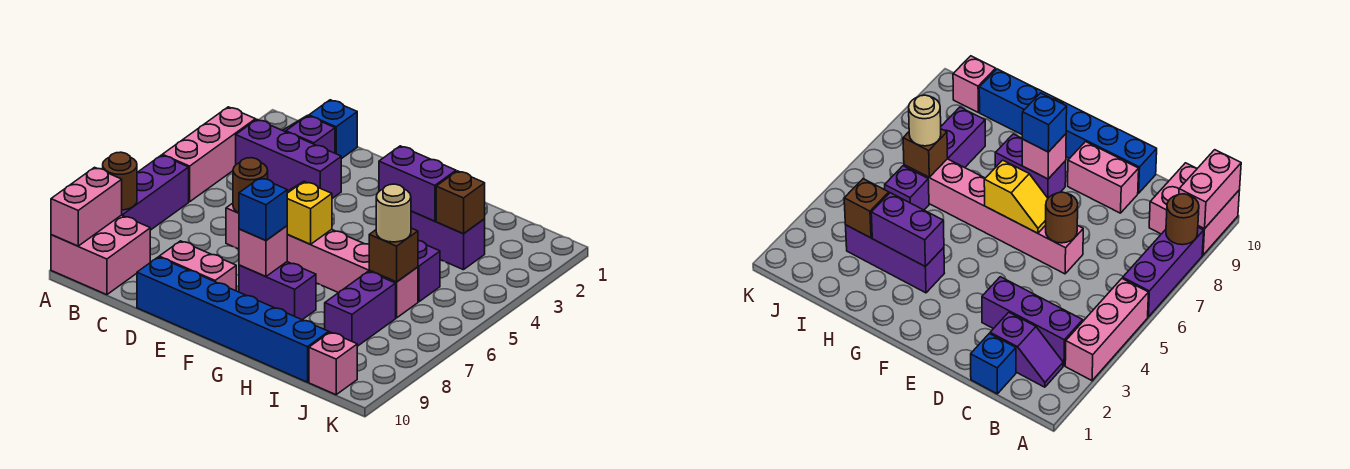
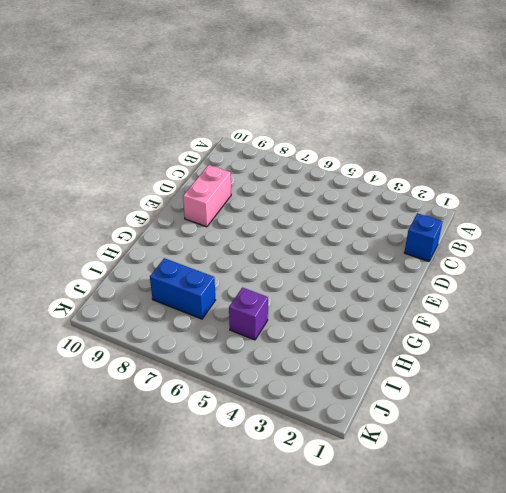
blue 1x2 brick [150,258,215,319] -> purple 1x2 brick [325,271,396,346]
none -> pink 1x3 brick [162,107,256,202]
none -> purple 1x3 brick [122,155,189,230]
none -> pink 2x2 brick [51,215,150,295]

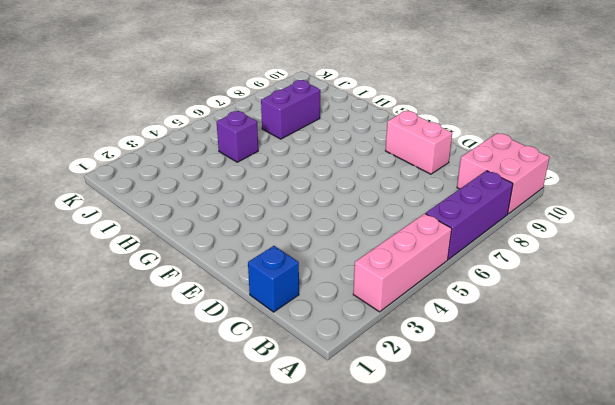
none -> purple 1x2 slope [283,116,335,153]
none -> purple 1x3 brick [236,120,341,198]
none -> pink 1x6 brick [226,203,418,318]

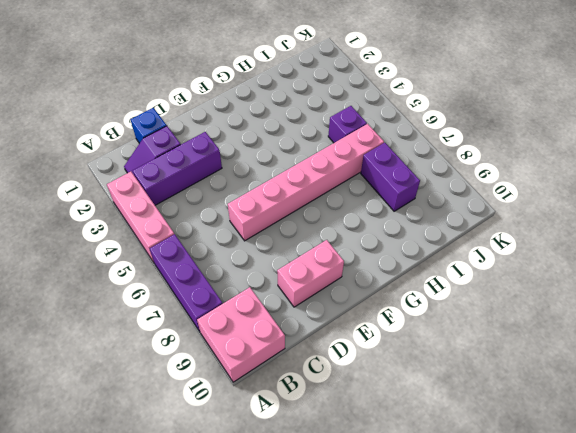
none -> blue 1x6 brick [137,257,329,382]
none -> purple 1x2 brick [239,262,316,320]
none -> purple 1x3 brick [411,211,485,270]

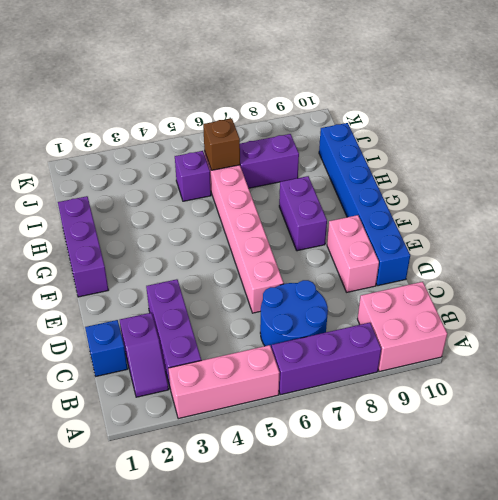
blue 2x2 round brick [260,280,328,349] -> none
purple 1x3 brick [58,196,108,297] -> purple 1x3 brick moved to [411,211,485,270]
none -> pink 1x1 brick [309,332,357,395]
none -> brown 1x1 round brick [103,152,137,210]
none -> pink 1x2 brick [51,167,122,246]

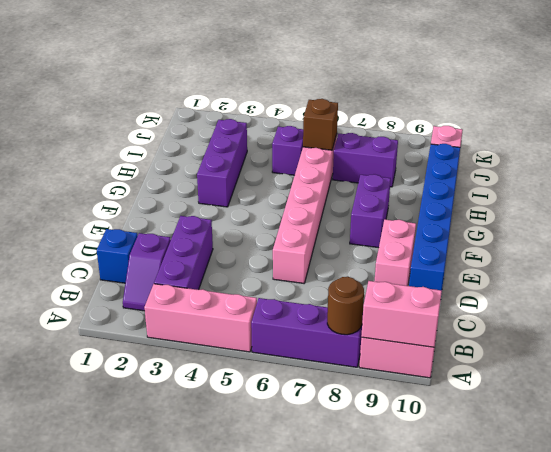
none -> brown 1x1 round brick [233,158,268,213]
none -> yellow 1x2 slope [287,182,332,244]
none -> pink 1x1 brick [239,226,287,277]

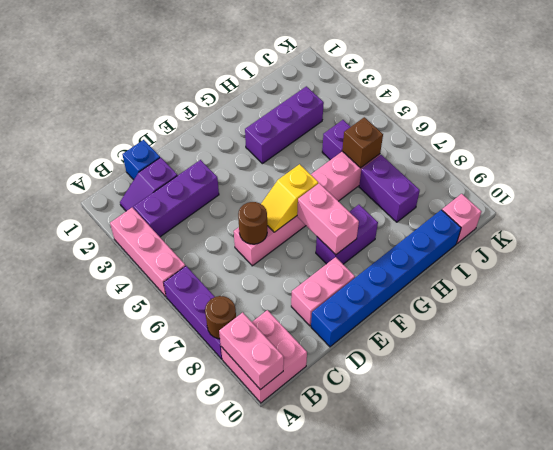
pink 1x2 brick [297,183,359,255] -> pink 1x1 brick [239,226,287,277]
none -> purple 1x2 brick [379,146,456,221]
none -> brown 1x1 brick [436,171,485,234]
none -> blue 1x1 brick [239,178,287,240]

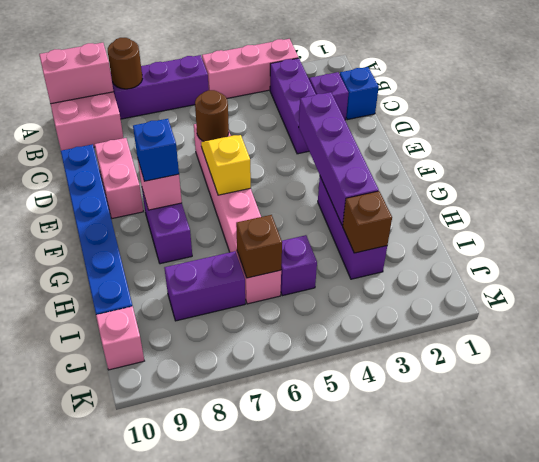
purple 1x4 brick [299,92,379,225] -> purple 1x2 brick [379,146,456,221]
none -> tan 1x1 round brick [376,184,411,242]

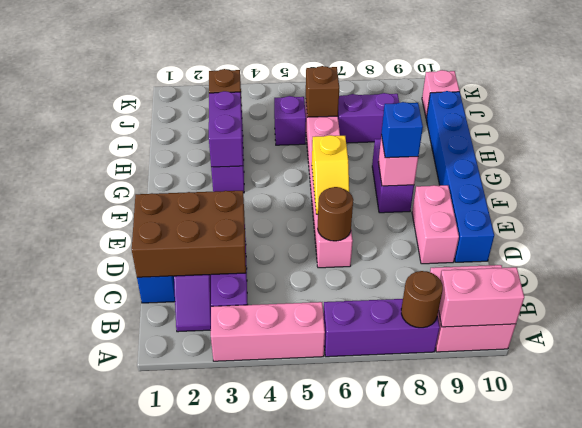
brown 2x3 brick [132,191,246,277] -> none
none -> tan 1x1 round brick [376,184,411,242]

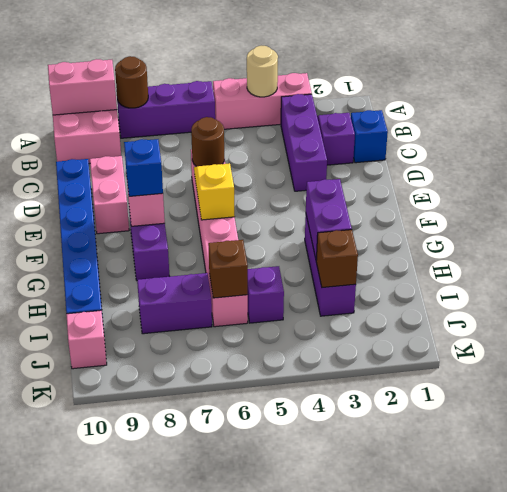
tan 1x1 round brick [247,46,278,97] -> tan 1x1 round brick moved to [376,184,411,242]

